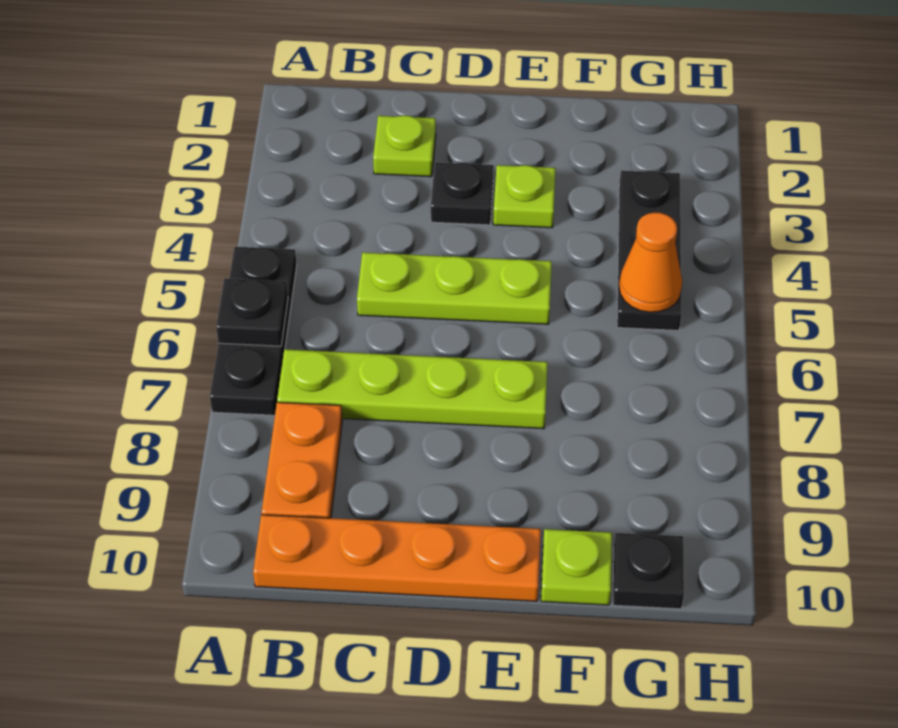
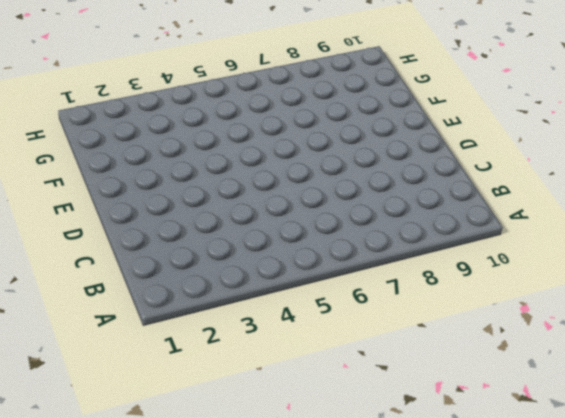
none -> black 1x3 plate [210,247,297,415]
none -> lime 1x4 plate [277,349,548,429]
none -> orange 1x2 plate [261,402,342,518]

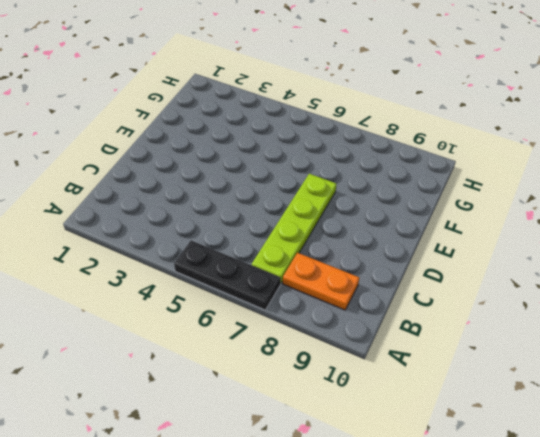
none -> orange 1x4 plate [253,515,541,601]
none -> lime 1x1 plate [373,115,436,177]
none -> lime 1x3 plate [357,253,552,324]

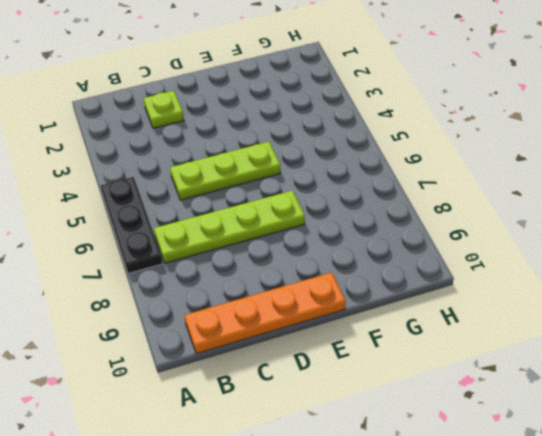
none -> orange 1x2 plate [261,402,342,518]
none -> black 1x1 plate [431,162,494,225]
none -> lime 1x1 plate [493,165,556,228]

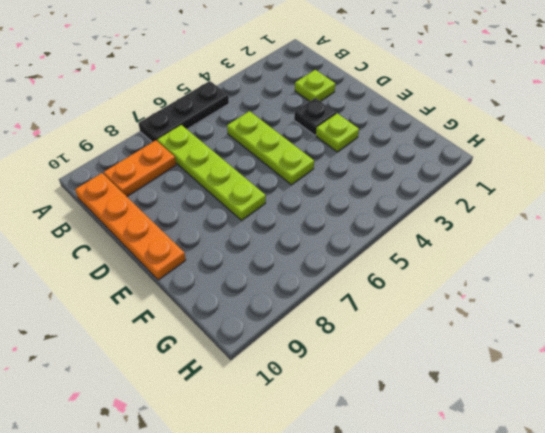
none -> lime 1x1 plate [541,529,612,605]
none -> black 1x3 plate [617,171,681,331]
none -> black 1x1 plate [613,533,684,609]

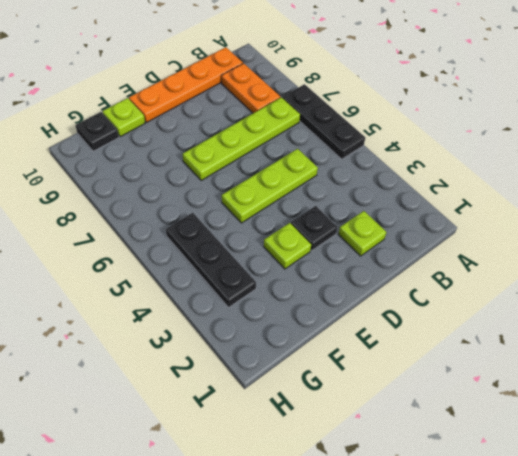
none -> black 1x1 plate [216,278,288,346]
none -> orange 1x1 cone [619,213,682,312]

